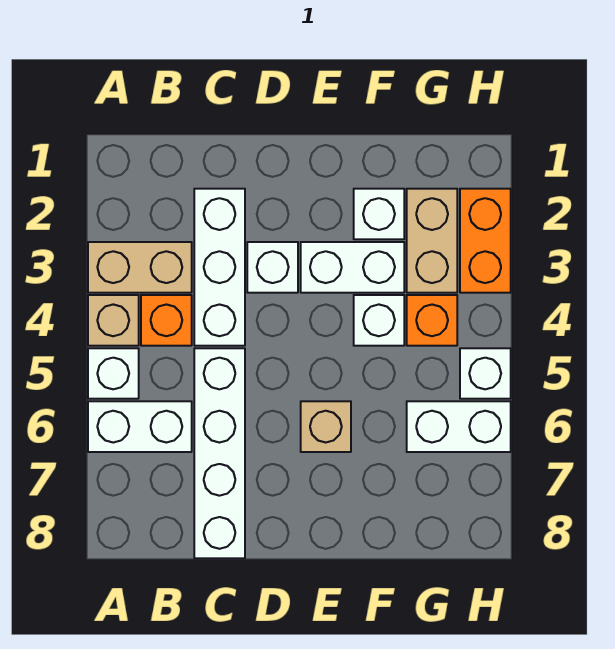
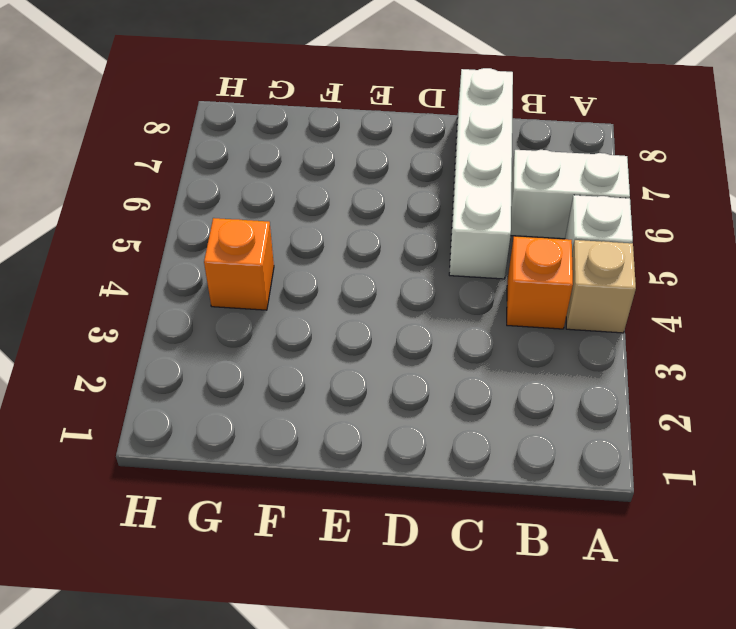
none -> tan 1x2 brick [88,242,192,293]
none -> white 1x3 brick [194,189,245,346]
none -> white 1x1 brick [247,242,298,293]

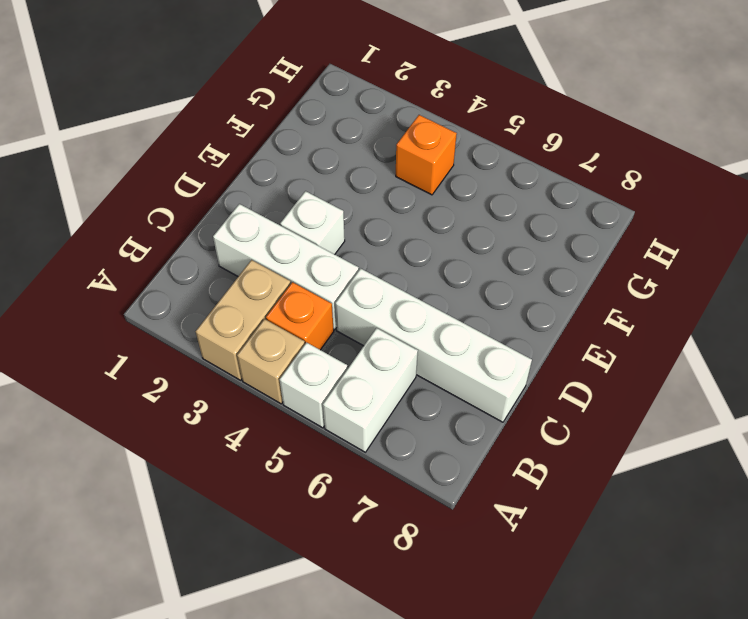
none -> white 1x2 brick [301,242,404,293]
none -> tan 1x1 brick [301,401,351,452]
none -> white 1x1 brick [354,189,404,239]

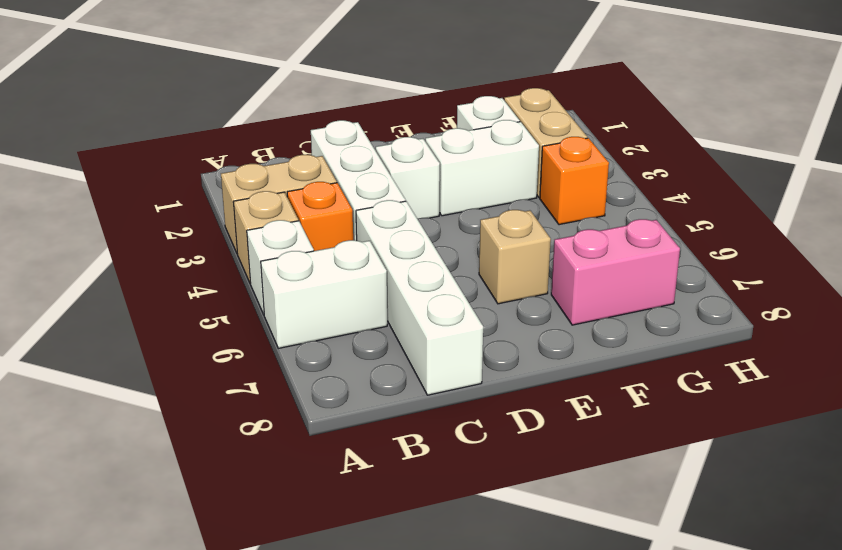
pink 1x2 brick [551,219,680,325] -> none
none -> white 1x1 brick [354,295,404,346]
none -> white 1x2 brick [407,401,511,452]
none -> orange 1x2 brick [460,189,511,293]

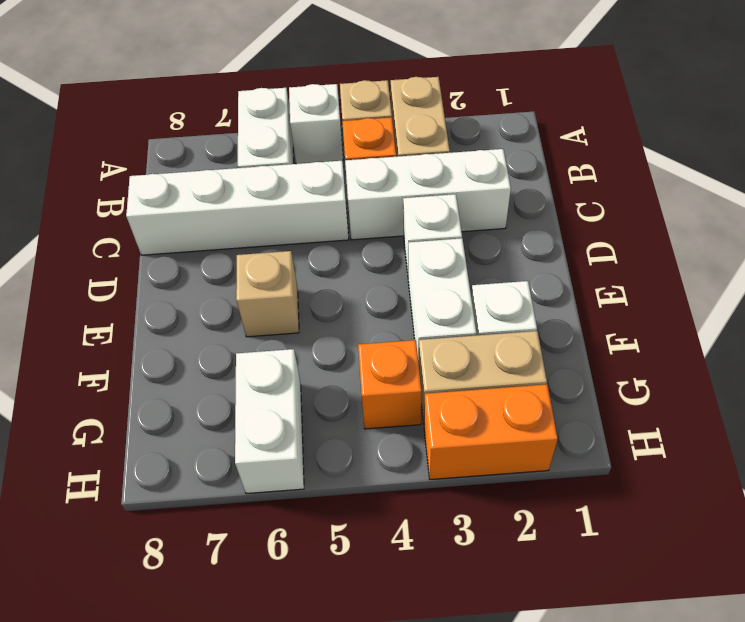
none -> white 1x1 brick [354,295,404,346]
none -> white 1x1 brick [460,348,511,399]

